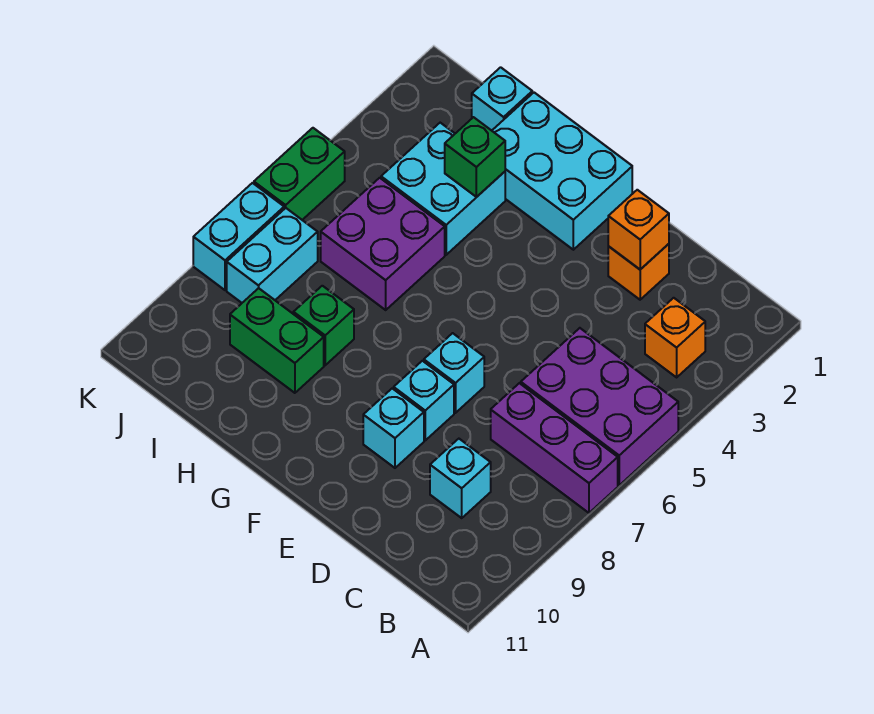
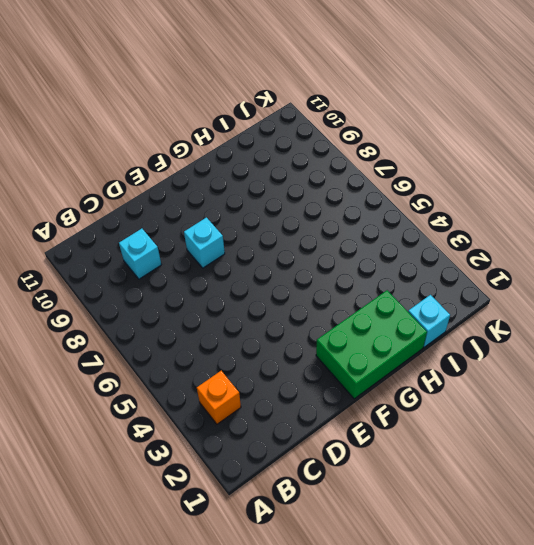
green 2x3 brick [316,290,427,399] -> cyan 2x3 brick [492,93,632,250]
none -> purple 2x3 brick [521,328,678,485]
none -> purple 1x3 brick [491,383,618,513]
none -> orange 1x1 brick [608,244,669,300]

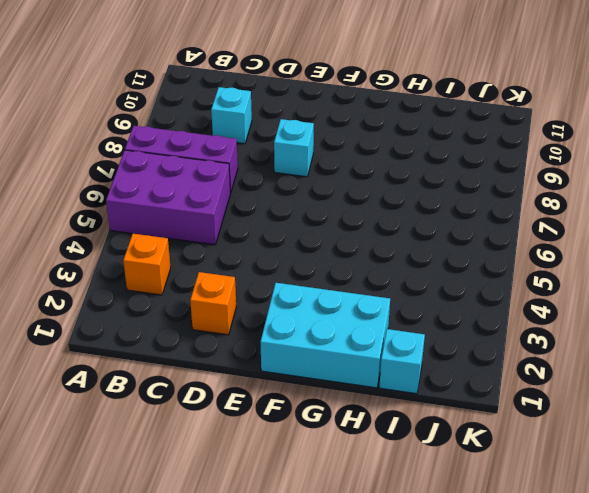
none -> cyan 1x1 brick [424,333,484,413]
none -> cyan 1x1 brick [363,388,424,468]
none -> cyan 2x2 brick [381,123,505,255]

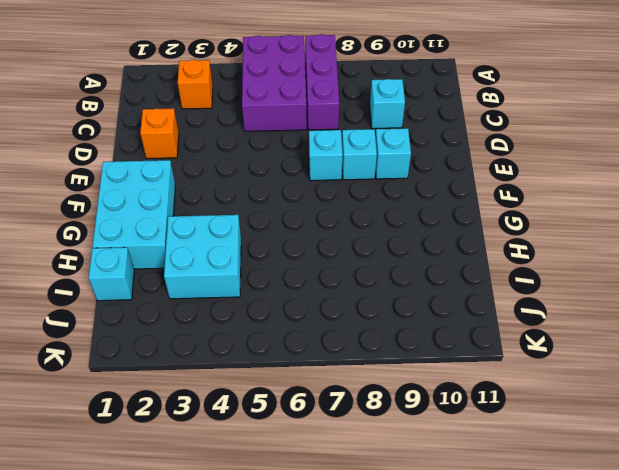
none -> purple 2x2 brick [321,178,445,310]
none -> green 1x1 brick [293,286,354,365]
none -> green 1x2 brick [230,288,324,393]

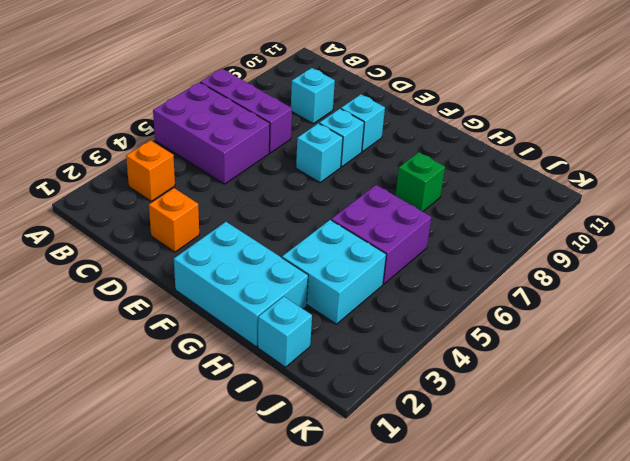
none -> green 1x2 brick [230,288,324,393]
none -> cyan 1x2 brick [227,208,318,303]
none -> green 1x2 brick [254,128,345,220]

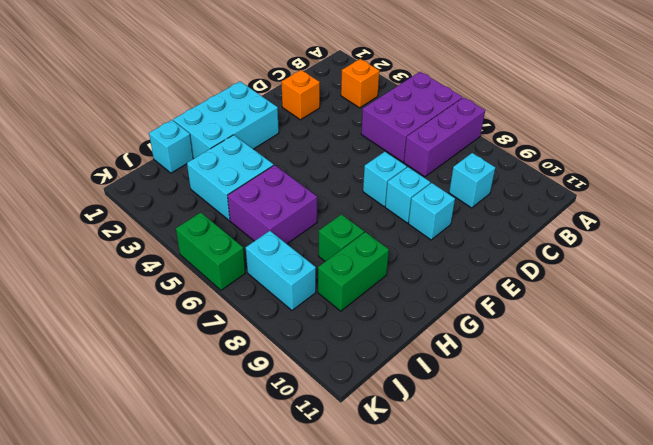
none -> cyan 1x2 brick [193,183,284,290]
none -> orange 1x1 brick [608,190,669,269]
none -> green 1x1 brick [445,117,505,197]

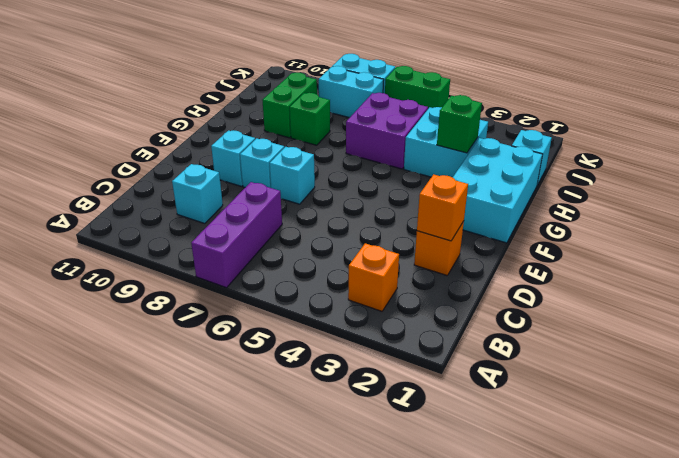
none -> purple 2x3 brick [521,328,678,485]

